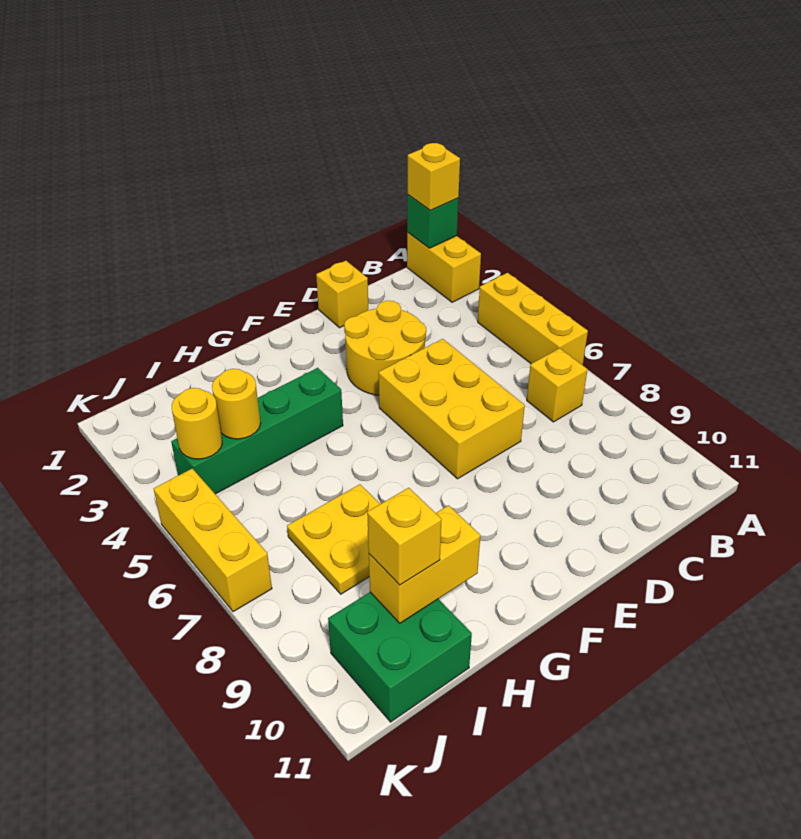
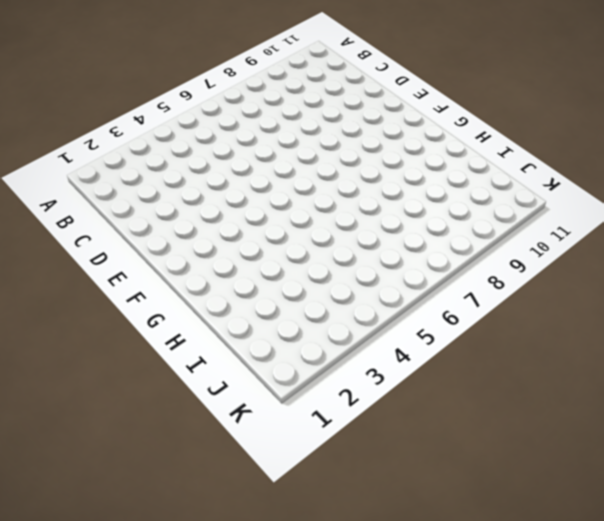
none -> yellow 1x2 brick [407,233,481,302]
none -> yellow 1x3 brick [478,273,588,365]
none -> yellow 1x1 brick [527,348,588,422]

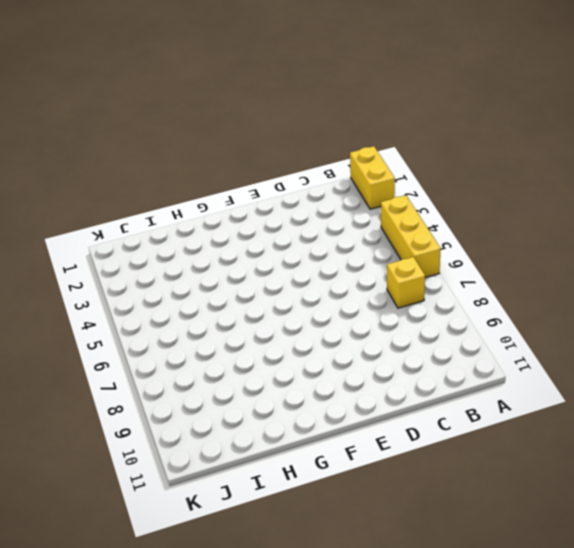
none -> yellow 1x1 brick [316,261,368,328]
none -> yellow 2x2 round brick [344,301,426,395]
none -> yellow 2x3 brick [379,339,525,479]

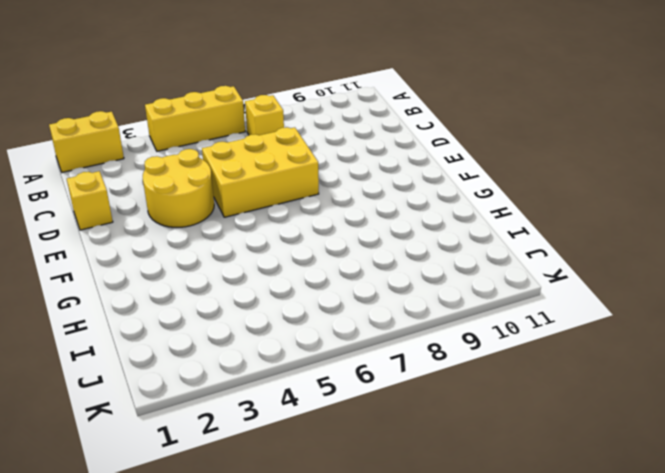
none -> green 1x4 brick [171,368,343,494]
none -> yellow 2x2 plate [287,484,380,594]
none -> green 2x2 brick [328,592,472,722]

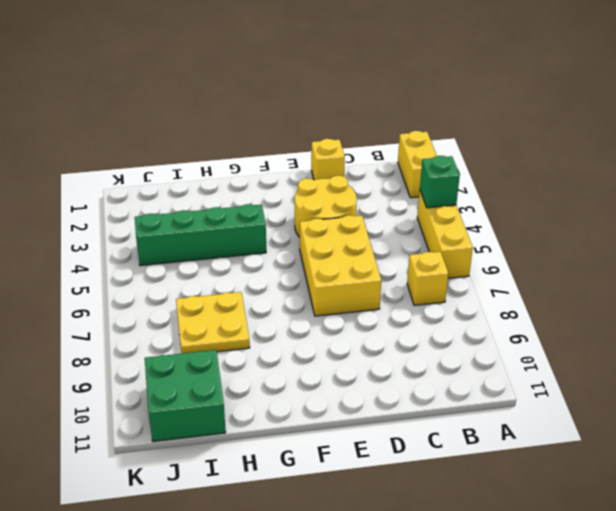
green 1x1 brick [420,156,460,208] -> green 1x1 brick moved to [407,195,458,248]
none -> yellow 1x3 brick [154,469,272,612]
none -> yellow 1x2 brick [369,505,480,623]
none -> yellow 1x1 round brick [212,369,261,439]

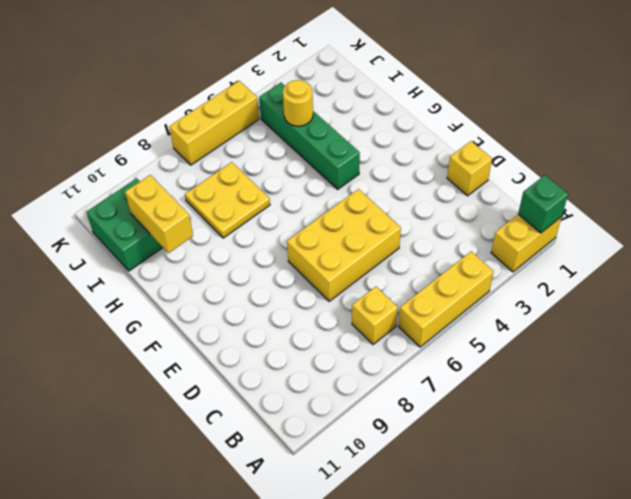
none -> yellow 2x2 round brick [344,301,426,395]
none -> yellow 1x1 round brick [172,388,222,459]
none -> yellow 1x1 brick [408,143,460,210]

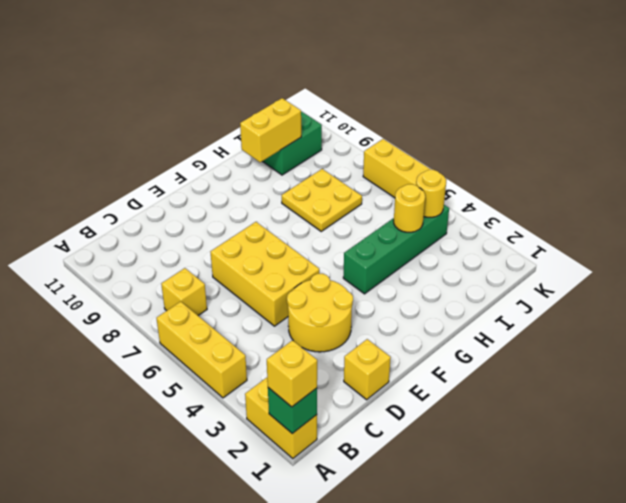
none -> yellow 1x1 brick [367,488,442,585]

